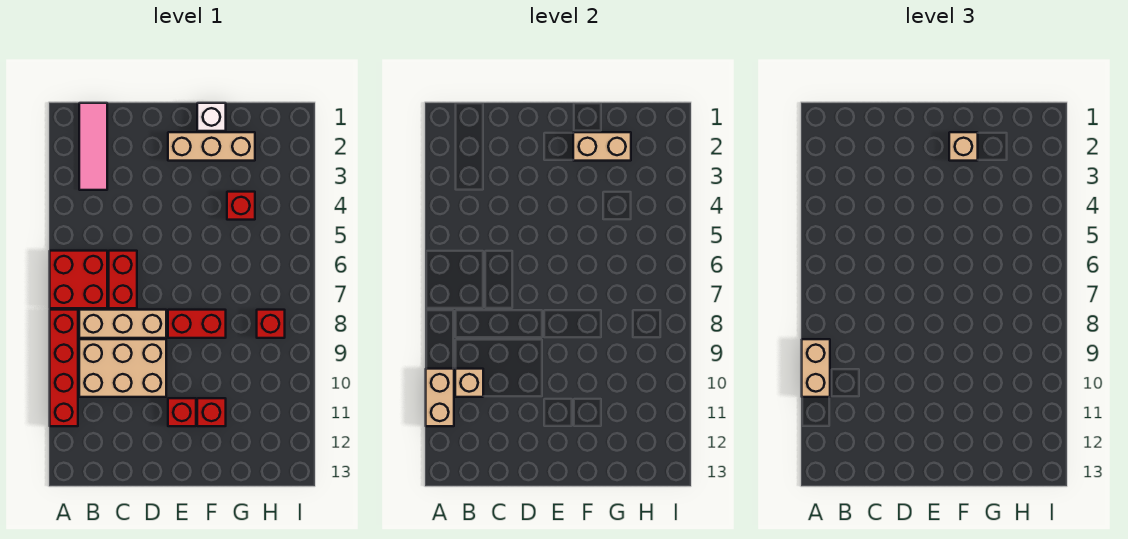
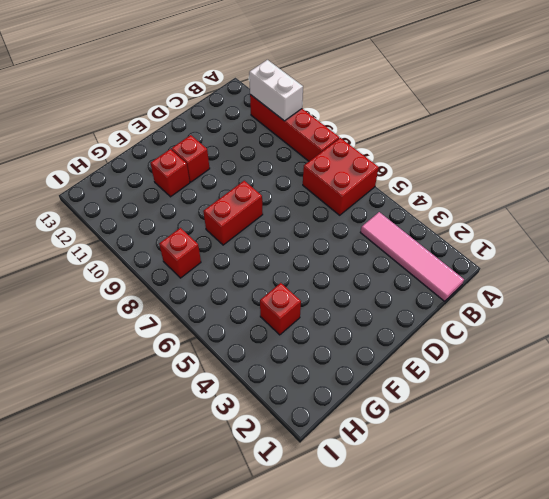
white 1x2 brick [249,60,303,121] -> tan 1x2 brick [426,369,454,426]
pink 1x4 tile [360,212,464,301] -> pink 1x3 tile [79,103,107,190]
none -> tan 1x3 brick [79,310,166,338]
none -> tan 2x3 brick [79,339,166,397]
none -> red 1x2 brick [109,251,137,308]

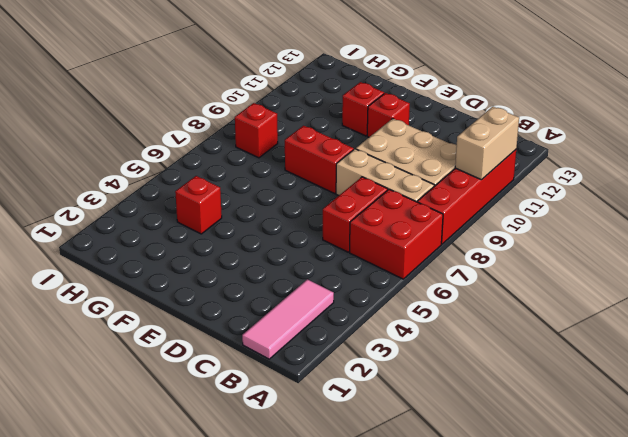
none -> tan 1x3 brick [168,132,255,161]
none -> white 1x1 brick [197,103,226,131]
none -> tan 1x1 brick [455,369,483,397]

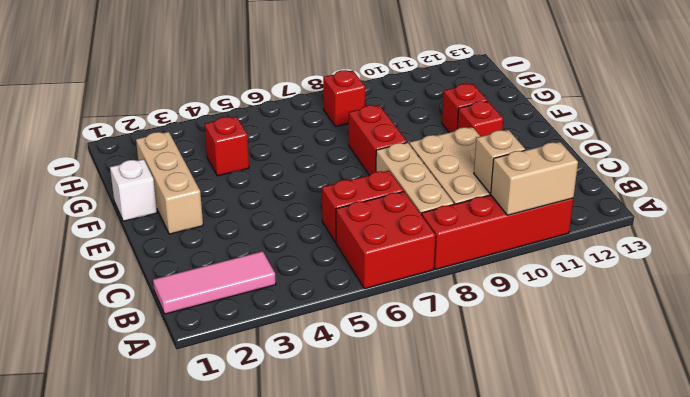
none -> tan 1x2 brick [573,132,631,161]
none -> tan 1x2 brick [802,339,830,397]
none -> tan 1x1 brick [949,132,978,161]

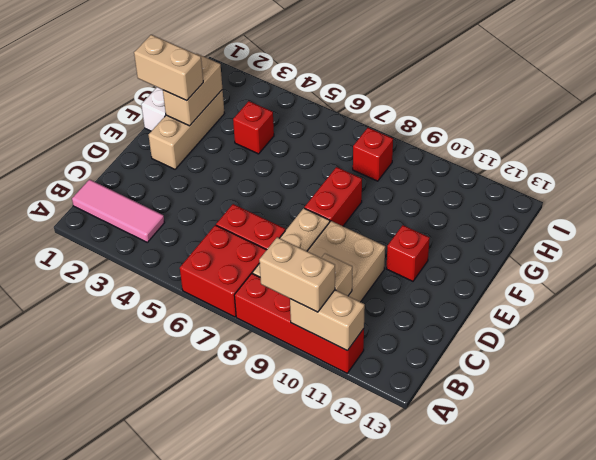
tan 1x2 brick [134,35,203,101] -> tan 1x1 brick [949,132,978,161]
none -> red 1x1 brick [197,398,226,426]

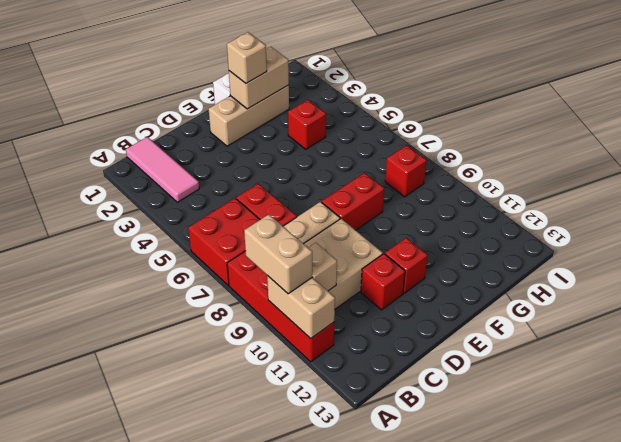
red 1x1 brick [361,254,405,310] -> red 1x1 brick moved to [197,398,226,426]

